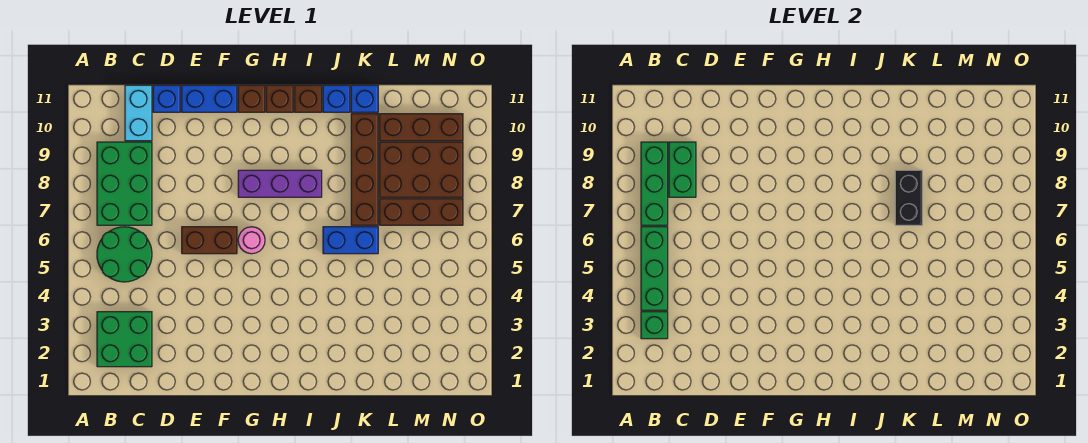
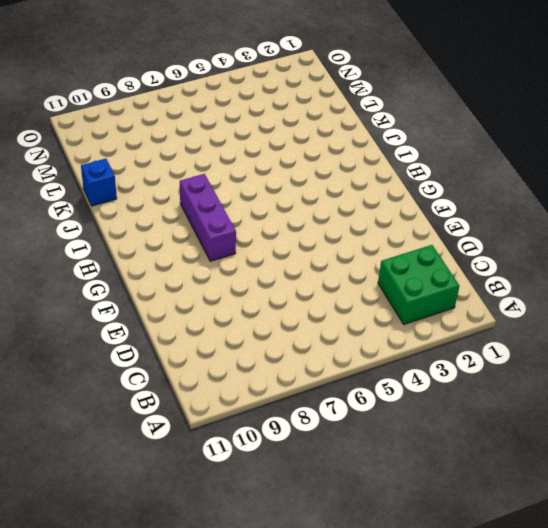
none -> green 2x2 round brick [97,227,152,282]
none -> green 2x3 brick [97,142,152,225]
none -> cyan 1x2 brick [125,85,152,141]

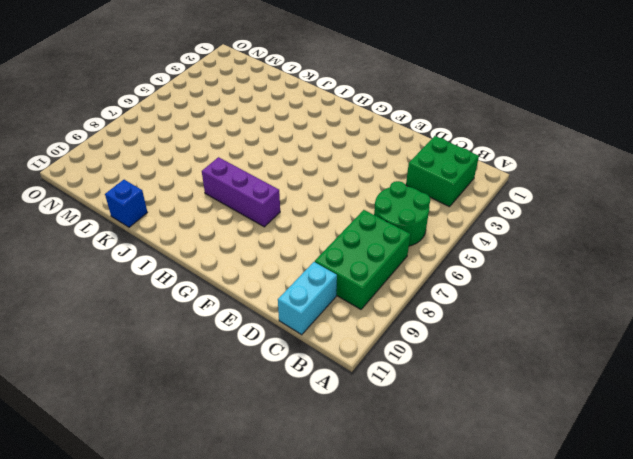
none -> blue 1x1 brick [153,85,180,112]
none -> brown 1x2 brick [182,227,237,254]
none -> blue 1x2 brick [182,85,237,112]

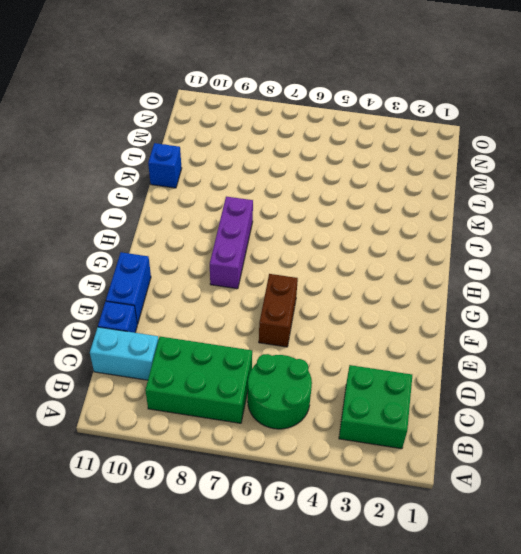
none -> pink 1x1 round brick [238,227,265,254]
none -> brown 1x1 brick [238,85,265,112]
none -> brown 1x1 brick [266,85,293,112]

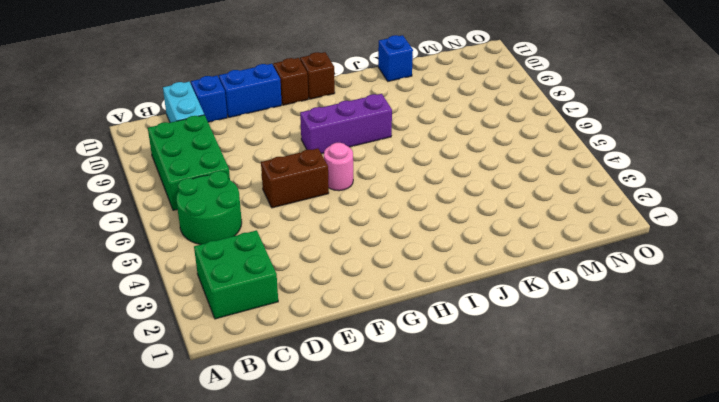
none -> brown 1x1 brick [295,85,322,112]
none -> blue 1x2 brick [323,227,378,254]
none -> blue 1x1 brick [323,85,350,112]

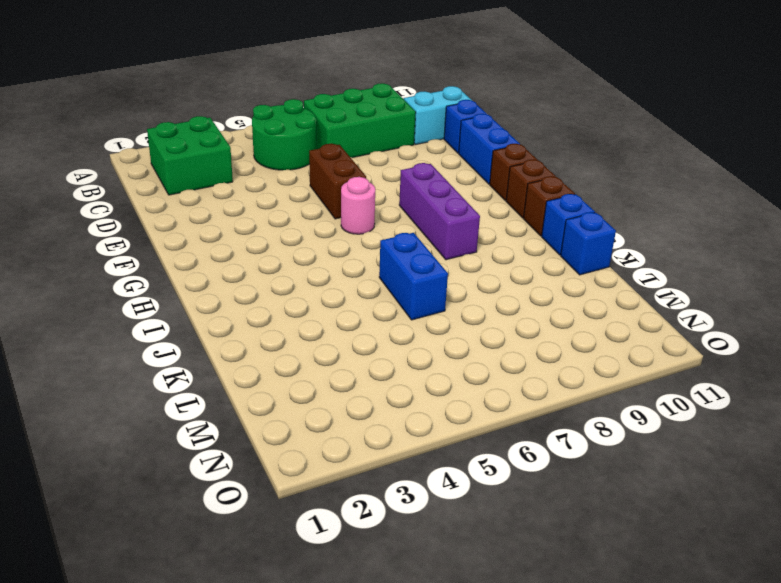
none -> brown 1x4 brick [351,114,378,225]
none -> brown 1x3 brick [380,199,463,225]
none -> brown 2x3 brick [380,142,463,197]

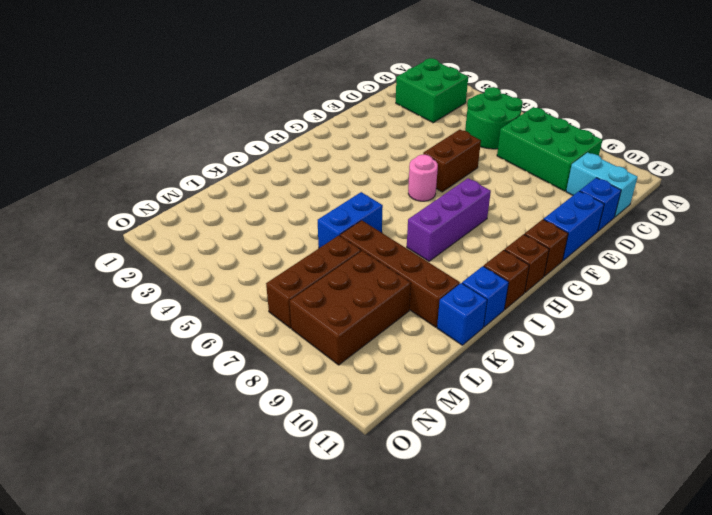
none -> brown 1x3 brick [380,114,463,141]
none -> green 1x1 brick [641,312,668,339]
none -> green 1x3 brick [641,227,668,310]

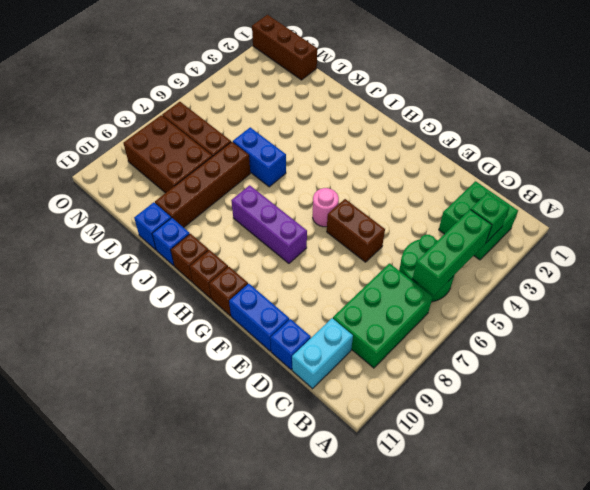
brown 1x3 brick [252,15,317,80] -> brown 1x3 brick moved to [380,114,463,141]
none -> green 1x3 brick [641,142,668,225]
none -> green 1x2 brick [669,142,696,197]
none -> black 1x2 brick [895,170,922,225]

